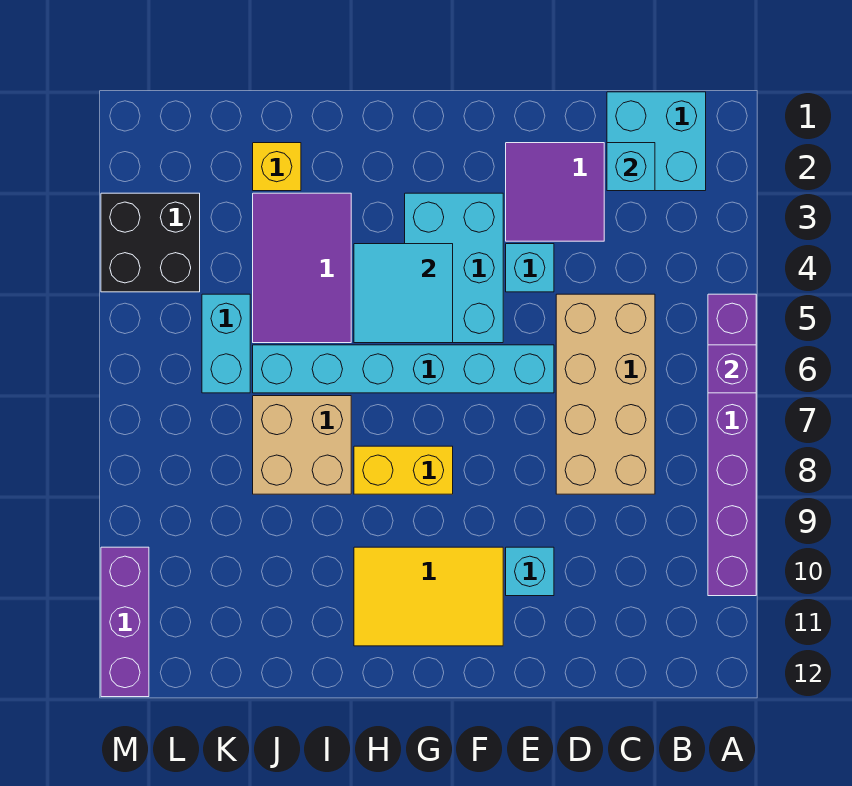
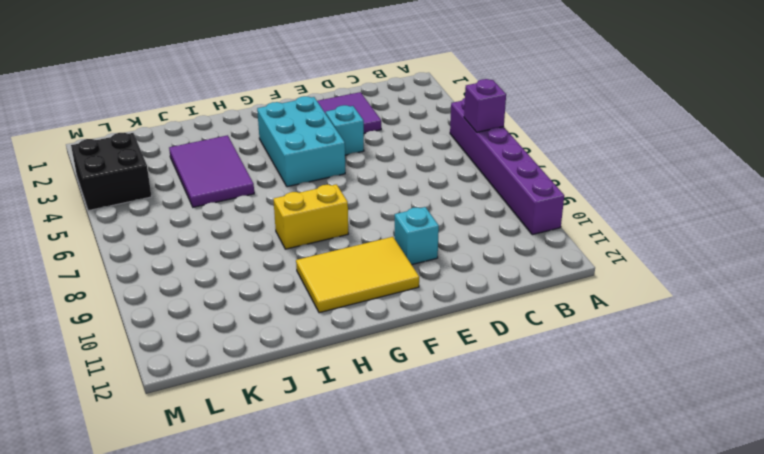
none -> cyan 2x2 brick [607,92,706,191]
none -> tan 2x4 brick [556,294,655,494]
none -> cyan 1x6 brick [253,345,554,393]

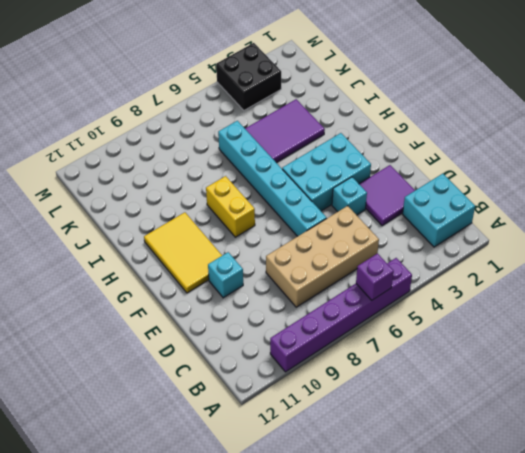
none -> tan 2x2 brick [253,396,351,494]
none -> yellow 1x1 brick [253,143,301,191]
none -> cyan 1x2 brick [202,294,250,393]

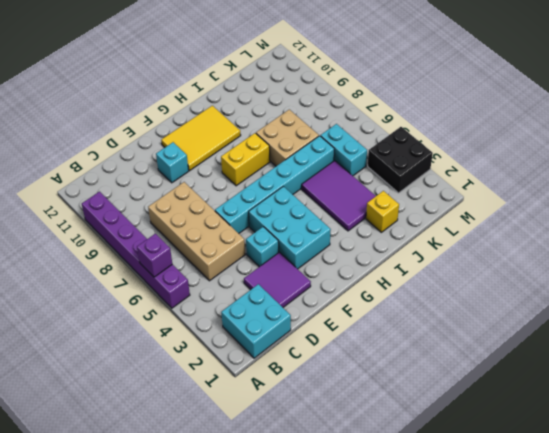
none -> purple 1x3 brick [101,547,149,697]
none -> cyan 1x1 brick [607,143,655,191]
none -> cyan 2x2 tile [354,244,453,343]

